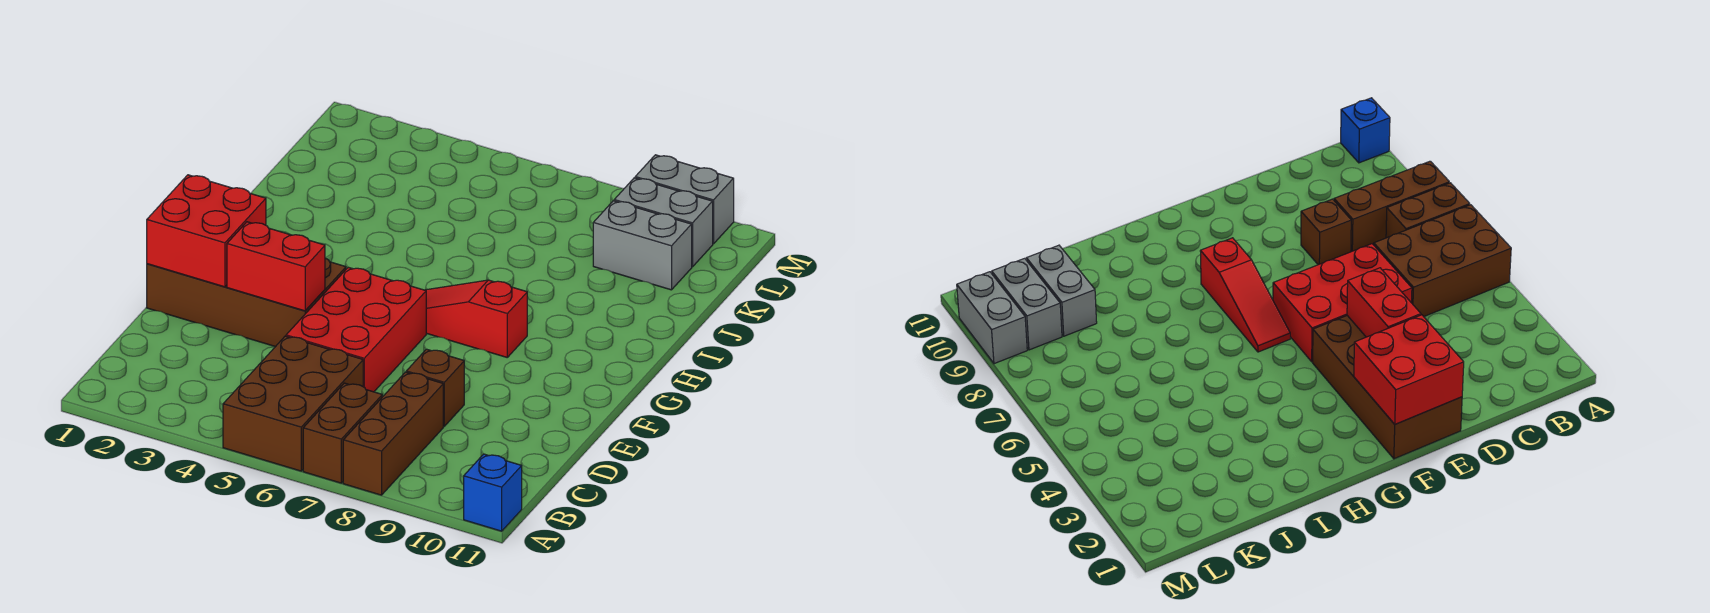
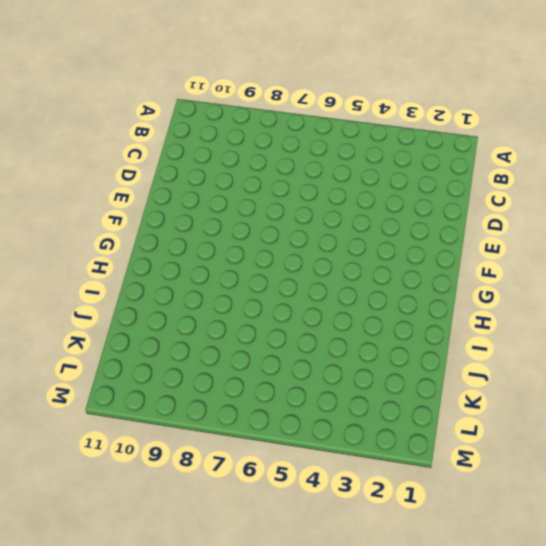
none -> brown 2x3 brick [223,336,363,471]
none -> brown 1x2 brick [303,383,382,483]
none -> brown 1x3 brick [343,372,443,495]

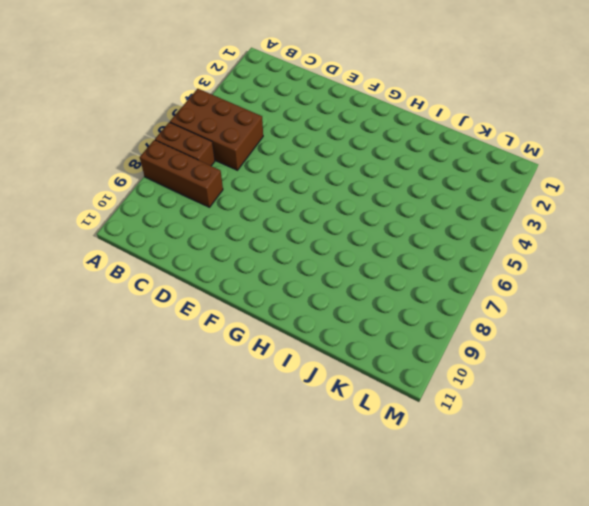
none -> blue 1x1 brick [464,454,522,531]
none -> red 2x3 brick [286,267,426,392]
none -> brown 1x1 brick [406,349,464,426]

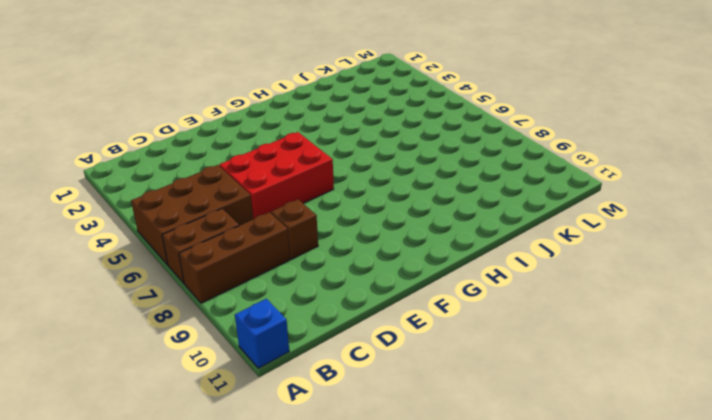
none -> brown 2x4 brick [147,258,346,347]
none -> red 1x3 slope [426,280,527,357]
none -> grey 1x2 brick [593,201,692,290]

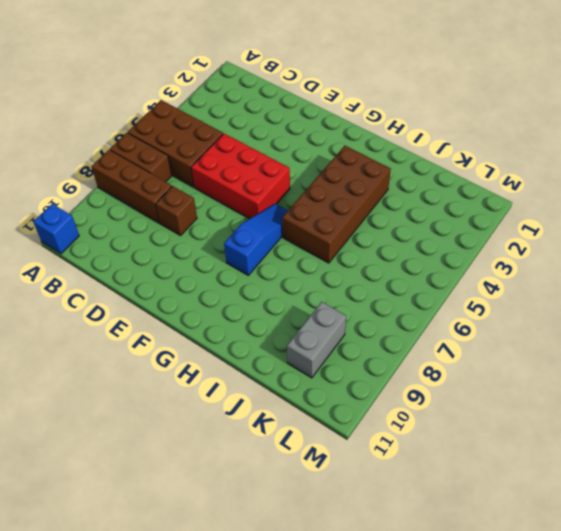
blue 1x3 slope [224,204,288,275] -> red 1x3 slope [426,280,527,357]
brown 2x4 brick [282,146,391,263] -> brown 2x4 brick moved to [147,258,346,347]
none -> grey 1x2 brick [614,178,713,267]
none -> grey 1x2 brick [635,155,734,244]
none -> red 2x2 brick [147,175,266,287]

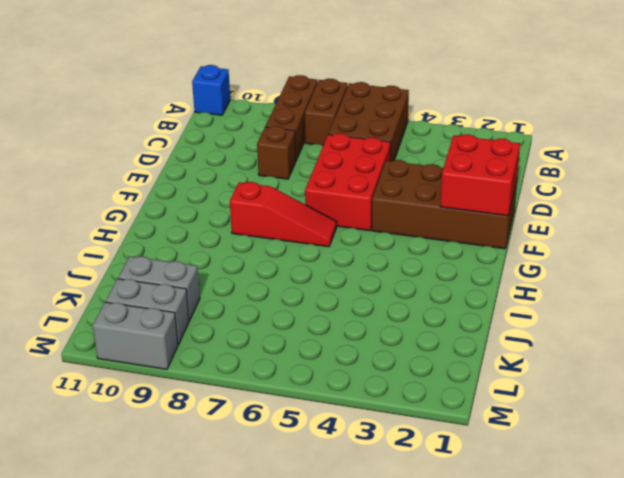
none -> red 1x2 brick [227,222,325,311]

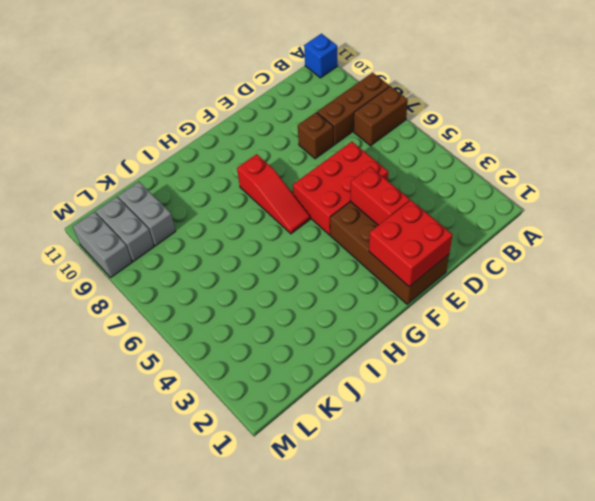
none -> brown 2x3 brick [223,336,363,471]

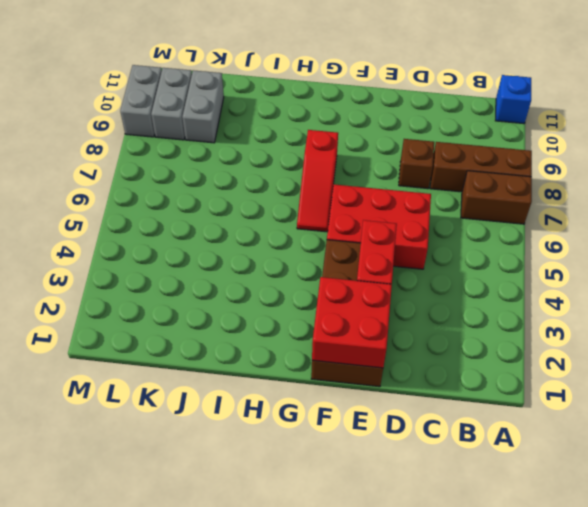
none -> brown 2x3 brick [223,336,363,471]

